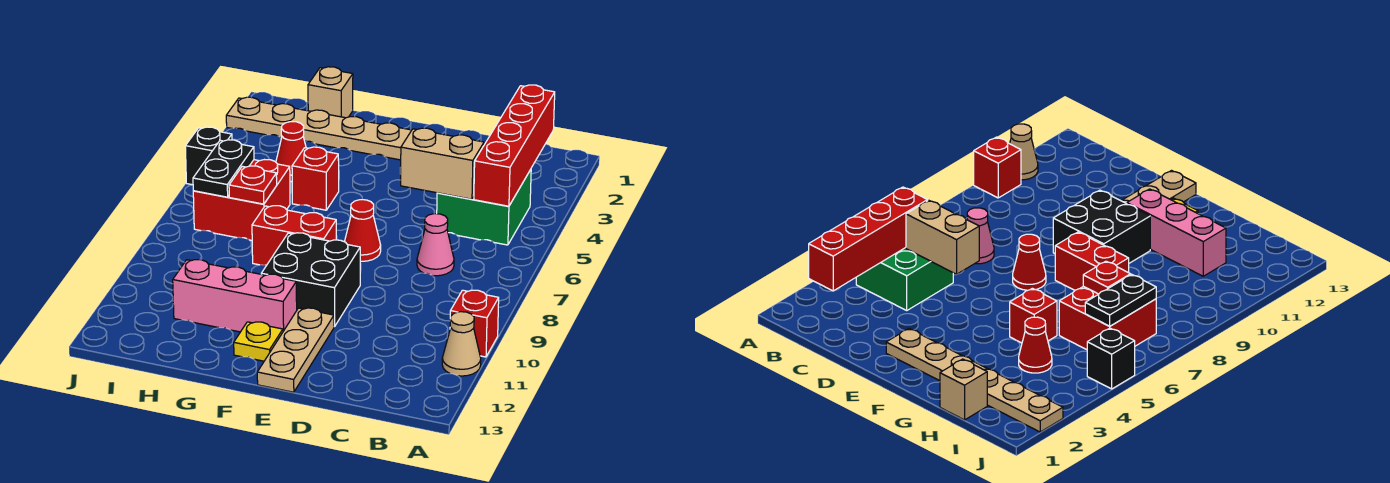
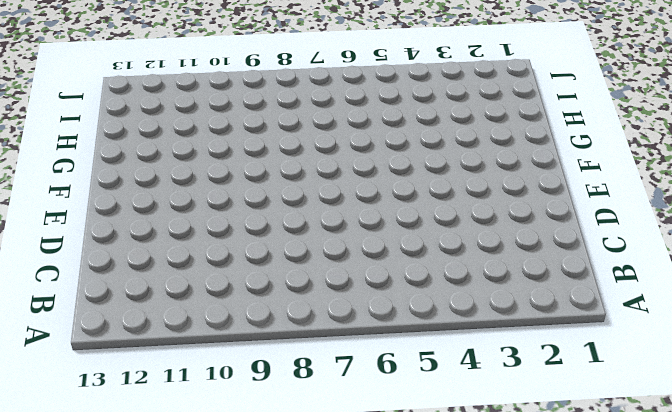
none -> red 1x1 brick [450,290,499,357]
none -> tan 1x1 cone [442,312,481,376]
none -> green 2x2 brick [437,170,531,245]

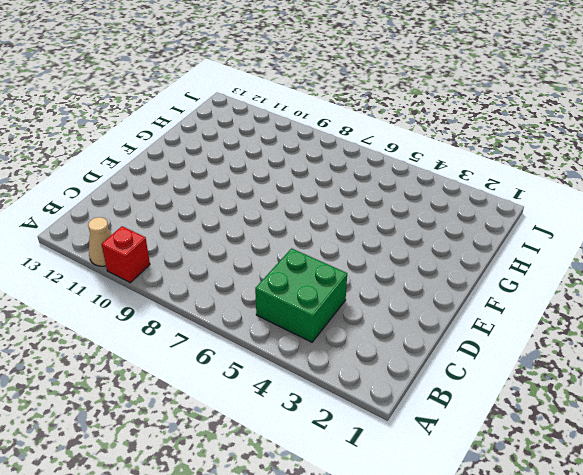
none -> pink 1x1 cone [417,214,454,276]
none -> tan 1x6 plate [226,97,412,160]
none -> red 1x1 cone [345,200,381,261]

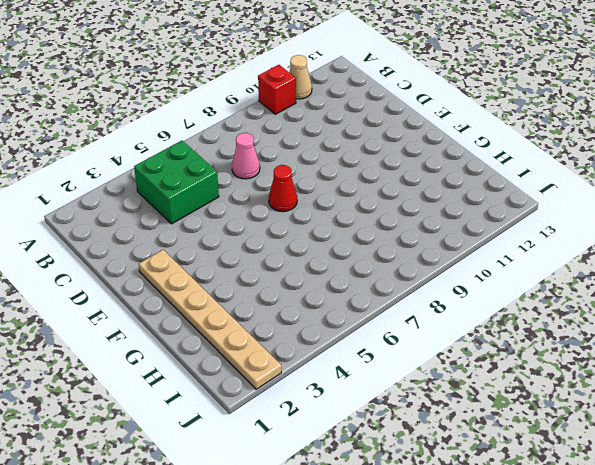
none -> black 2x2 brick [261,233,360,327]
none -> tan 1x3 plate [257,308,334,392]
none -> red 1x2 brick [252,206,336,265]

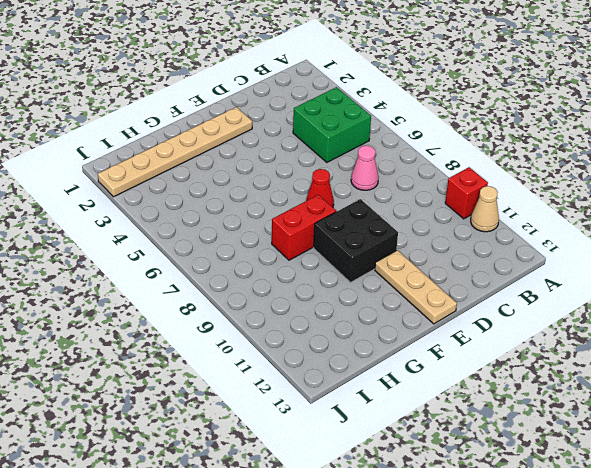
none -> pink 1x3 brick [173,260,297,332]
none -> yellow 1x1 plate [234,322,283,361]
none -> red 1x1 brick [292,147,339,210]

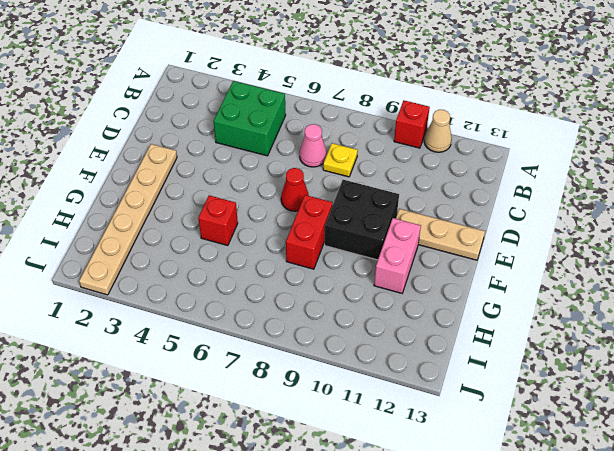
yellow 1x1 plate [323,143,358,177] -> yellow 1x1 plate moved to [234,322,283,361]
pink 1x2 brick [374,218,421,293] -> pink 1x3 brick [173,260,297,332]
none -> tan 1x1 brick [308,67,353,118]
none -> red 1x1 cone [276,122,306,182]
none -> red 2x2 brick [193,160,290,240]

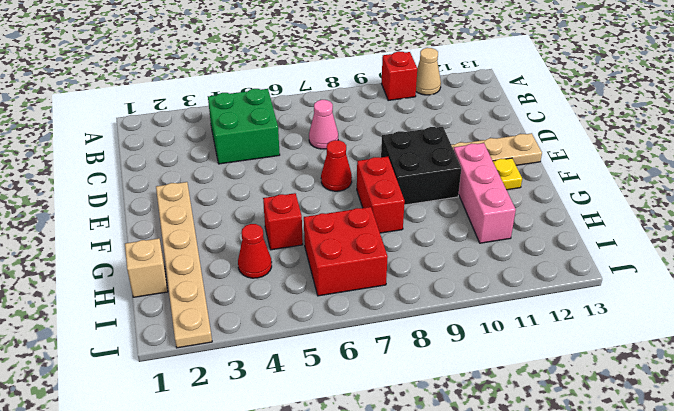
none -> black 1x1 brick [185,127,232,185]
none -> red 1x4 brick [474,85,555,206]
none -> tan 1x2 brick [401,128,484,199]

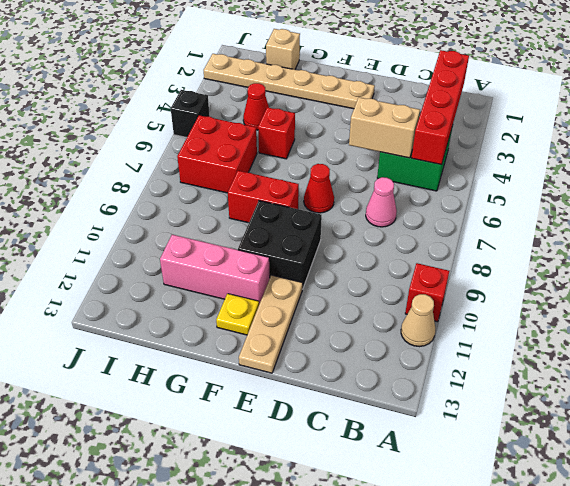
none -> red 1x1 plate [229,166,277,204]
none -> black 1x2 plate [193,140,254,197]

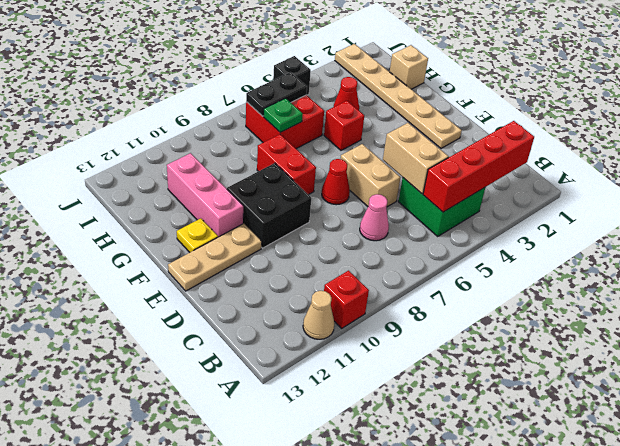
tan 1x2 brick [341,144,400,207] -> none
green 1x1 plate [263,98,303,132] -> red 1x1 plate [229,166,277,204]

